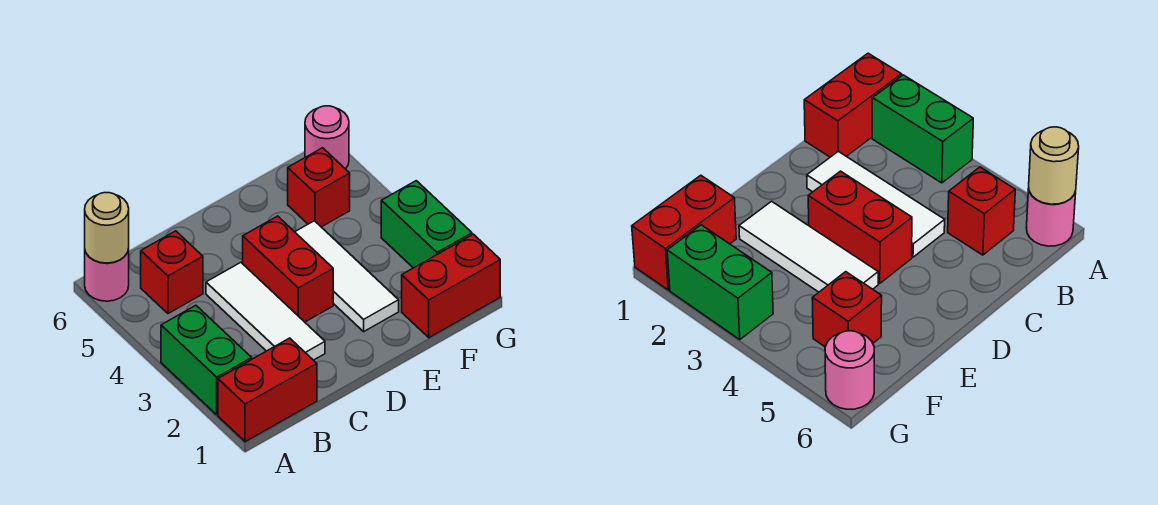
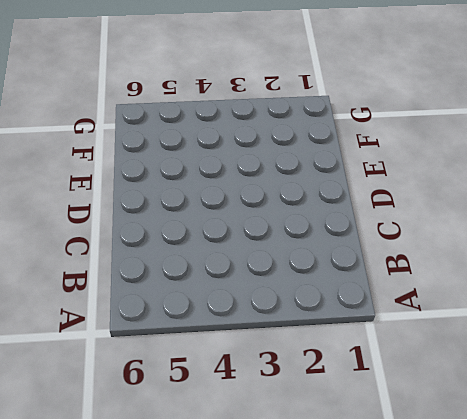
none -> red 1x2 brick [218,338,317,442]
none -> green 1x2 brick [161,305,252,415]
none -> pink 1x1 round brick [85,249,129,301]

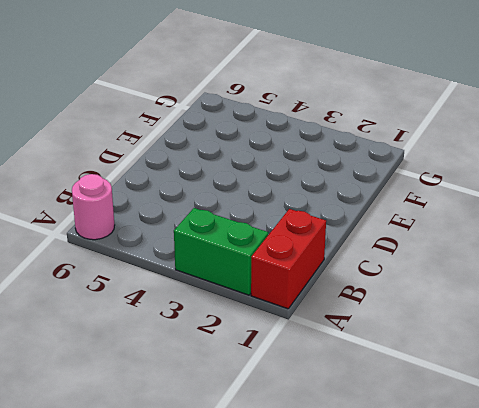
none -> red 1x1 brick [141,231,203,314]
none -> white 1x3 tile [206,263,325,360]
none -> red 1x2 brick [243,216,333,322]

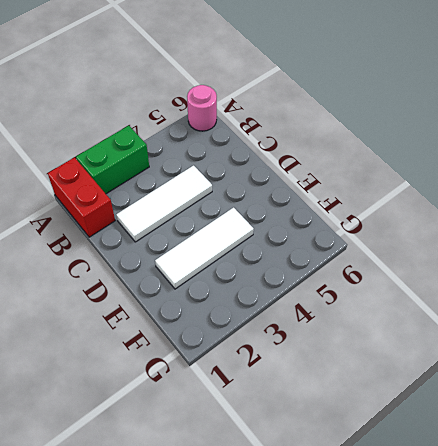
none -> red 1x1 brick [141,231,203,314]
none -> red 1x2 brick [243,216,333,322]
none -> red 1x2 brick [402,234,500,338]

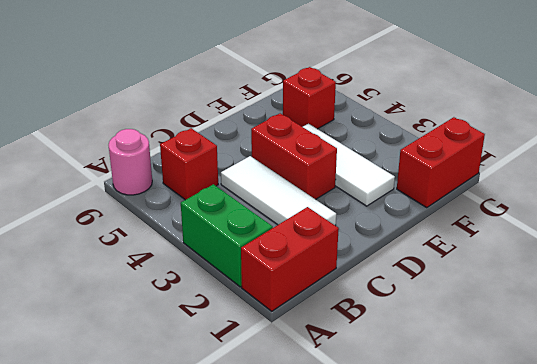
none -> green 1x2 brick [381,181,472,268]
none -> pink 1x1 round brick [305,106,349,169]
none -> tan 1x1 round brick [85,193,129,263]

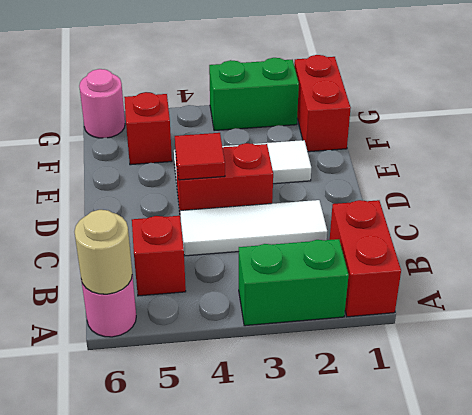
red 1x1 tile [175,133,225,180] -> none

